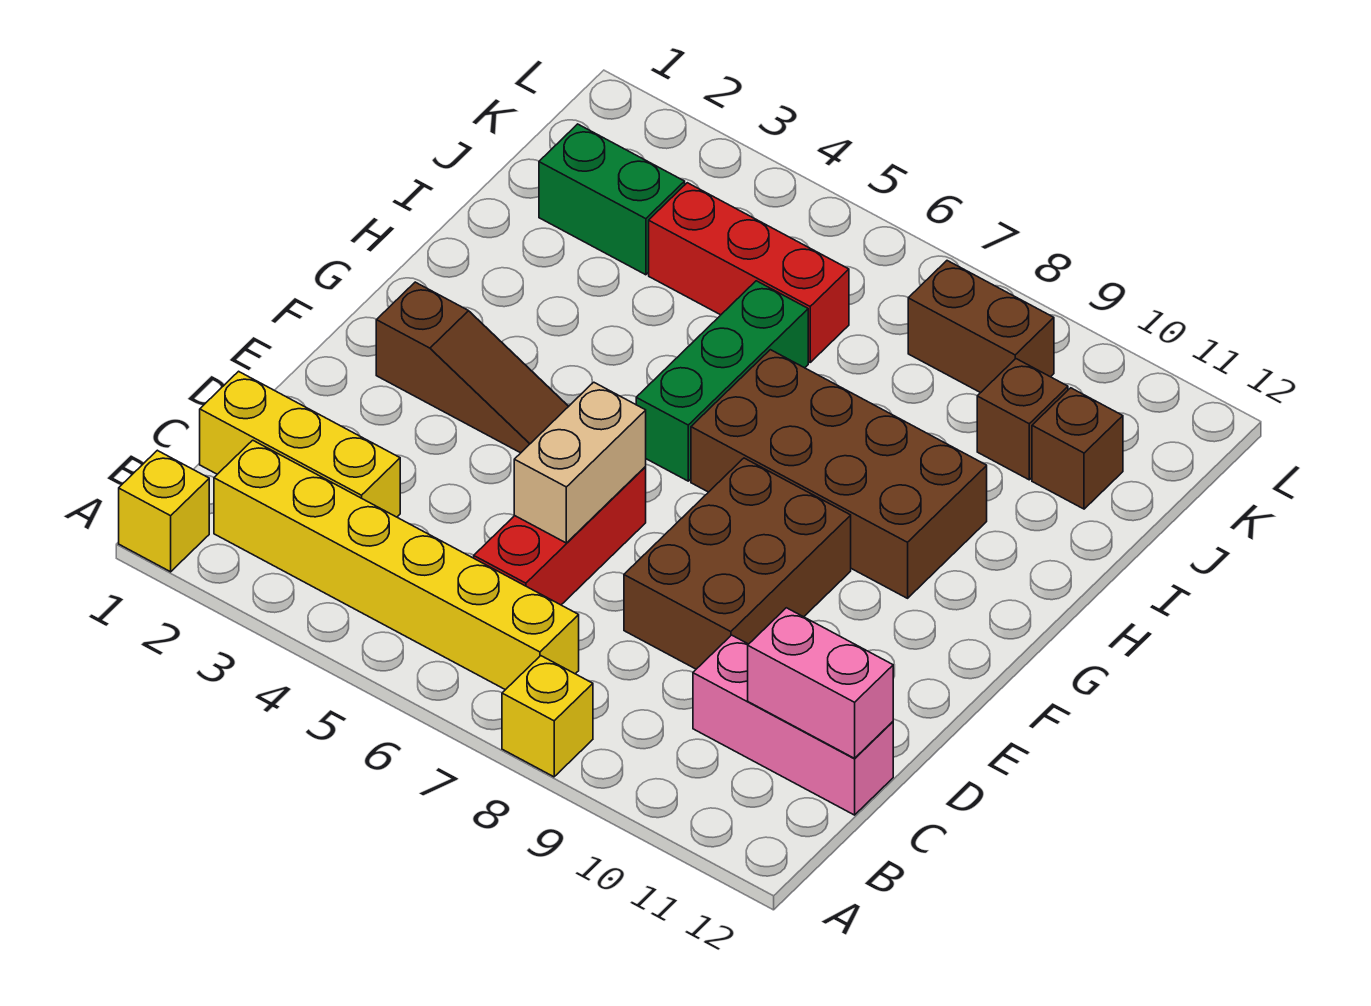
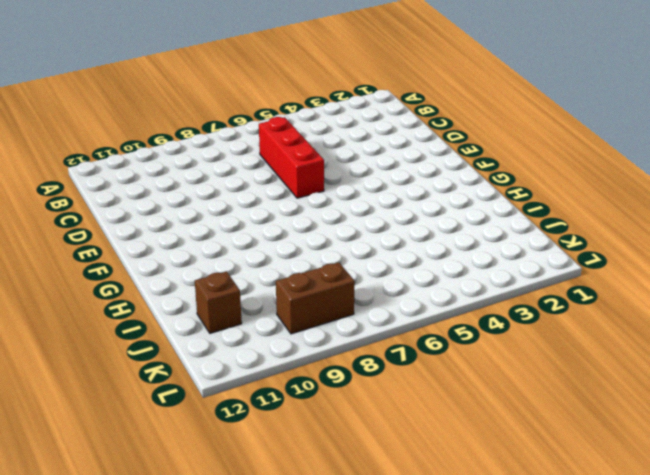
none -> yellow 1x1 brick [119,450,209,572]
none -> yellow 1x1 brick [502,656,593,777]
none -> yellow 1x6 brick [214,440,579,690]

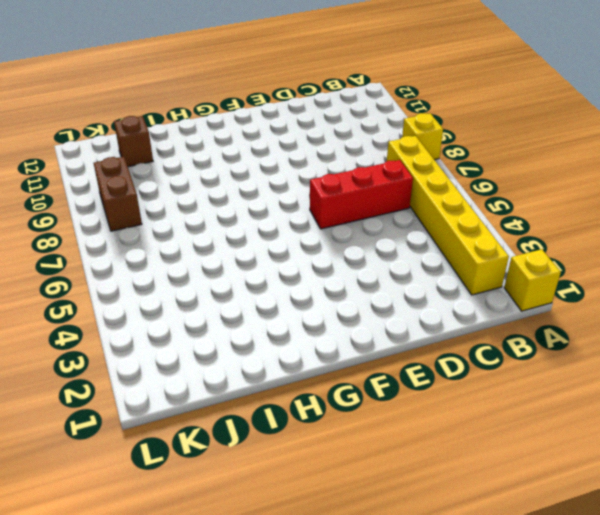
none -> yellow 1x3 brick [200,371,400,517]
none -> pink 1x3 brick [693,635,893,815]
none -> brown 2x3 brick [624,458,851,669]

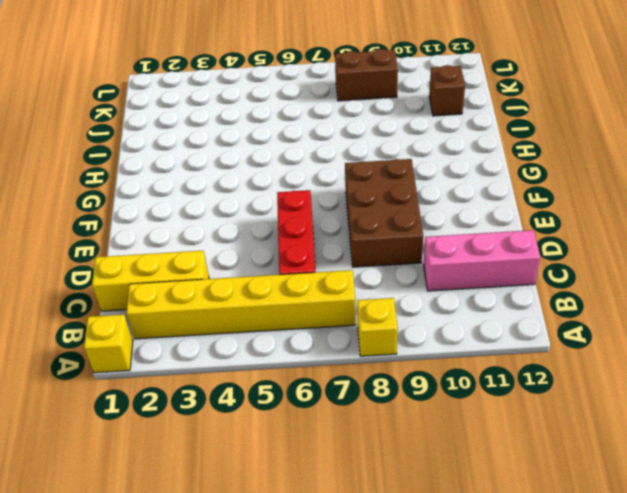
none -> brown 1x3 slope [376,282,569,453]
none -> green 1x3 brick [636,281,808,481]
none -> brown 2x4 brick [691,350,987,598]

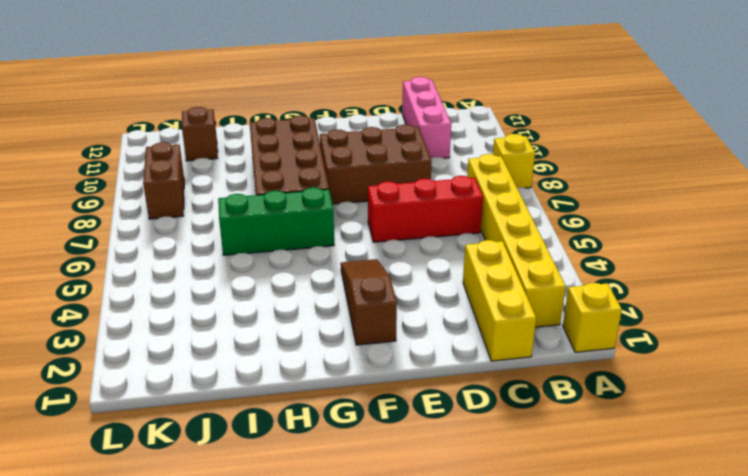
none -> green 1x2 brick [539,124,685,275]
none -> red 1x3 brick [649,183,849,362]
none -> brown 1x1 brick [977,359,1068,480]

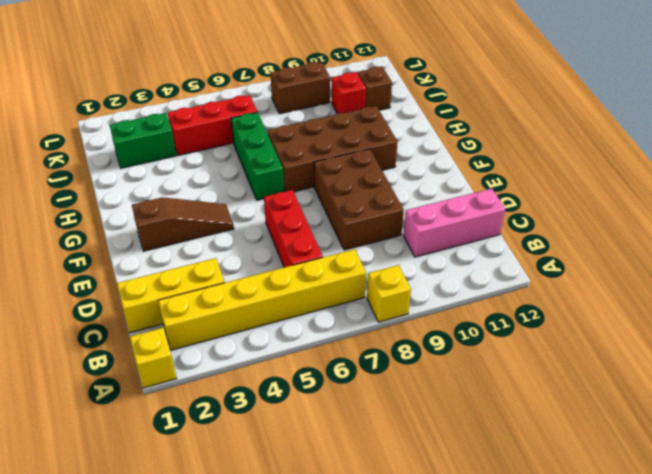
red 1x1 brick [332,72,366,113] -> brown 1x1 brick [977,359,1068,480]
none -> pink 1x2 brick [748,608,893,758]
none -> tan 1x2 brick [514,382,646,543]

